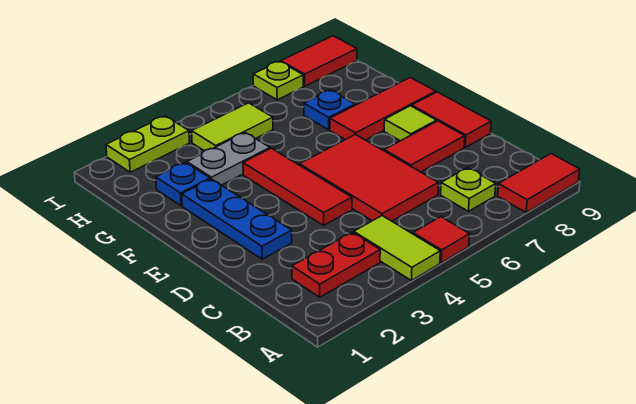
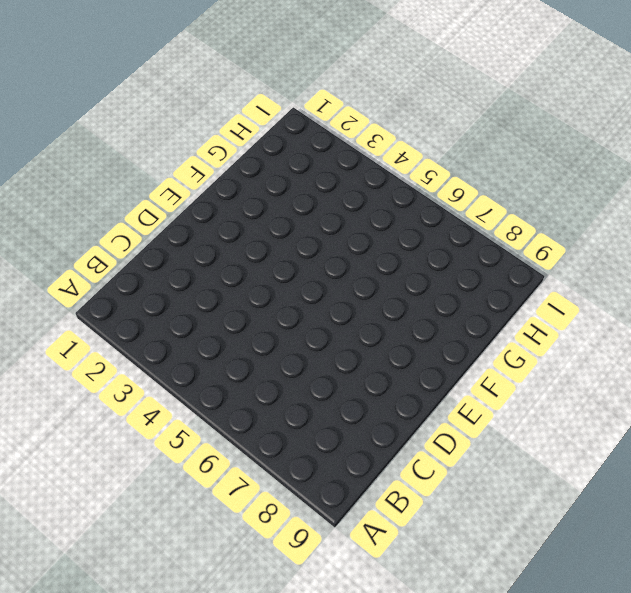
none -> lime 1x2 tile [354,216,440,280]
none -> red 1x1 tile [413,217,470,263]
none -> red 1x2 tile [498,154,580,212]

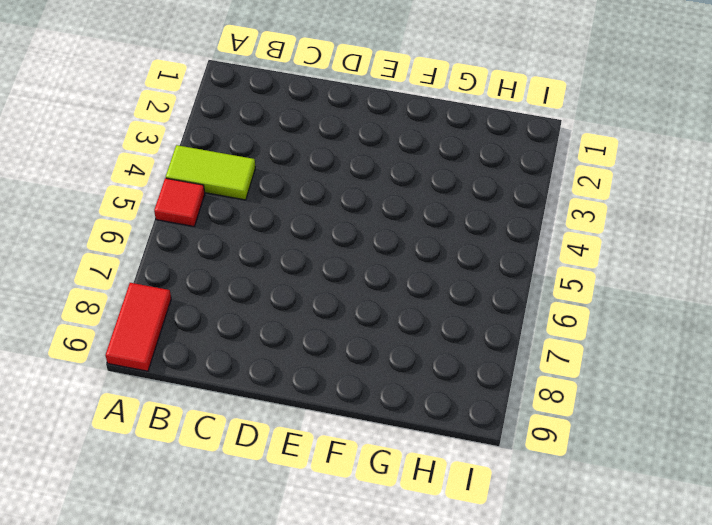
none -> red 1x2 plate [292,232,380,297]
none -> lime 1x1 plate [441,168,496,211]
none -> red 2x3 tile [299,134,438,221]

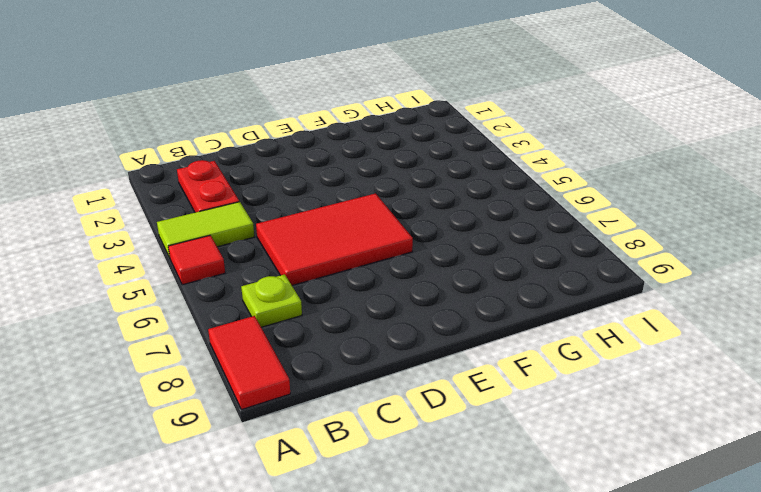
none -> blue 1x3 plate [182,179,292,259]
none -> red 1x3 tile [243,148,352,225]
none -> red 1x2 tile [384,121,465,172]

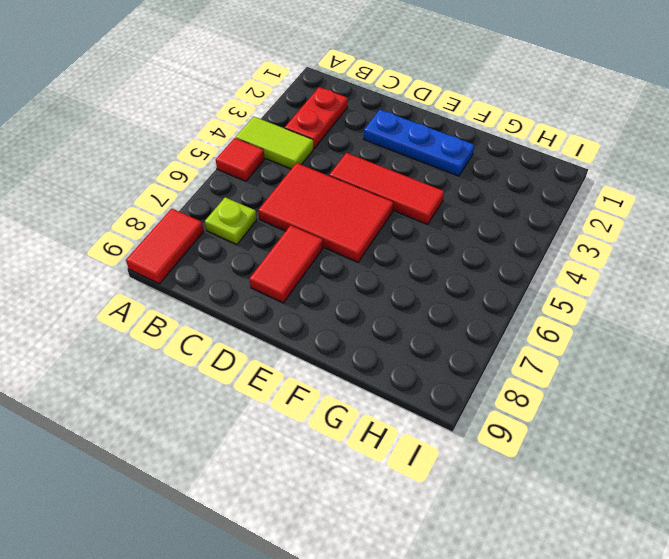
none -> red 1x2 tile [412,92,491,147]
none -> lime 1x1 tile [384,106,437,141]
none -> red 1x3 tile [330,78,436,140]

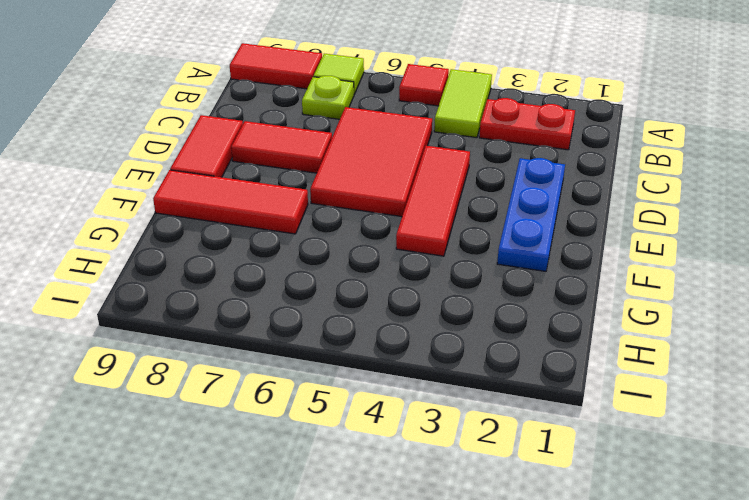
lime 1x1 tile [314,54,364,94] -> lime 1x1 tile moved to [384,106,437,141]
none -> blue 1x1 plate [156,162,210,206]
none -> grey 1x2 plate [187,133,270,185]
none -> blue 1x1 plate [304,90,355,130]

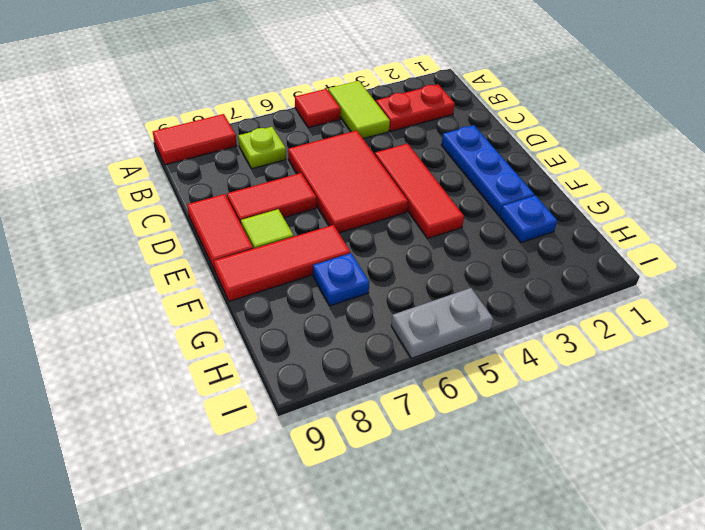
grey 1x2 plate [391,288,493,358] -> grey 1x2 plate moved to [187,133,270,185]
none -> lime 1x2 tile [192,103,273,151]
none -> lime 1x2 plate [106,116,190,172]
none -> lime 1x1 plate [253,61,303,100]

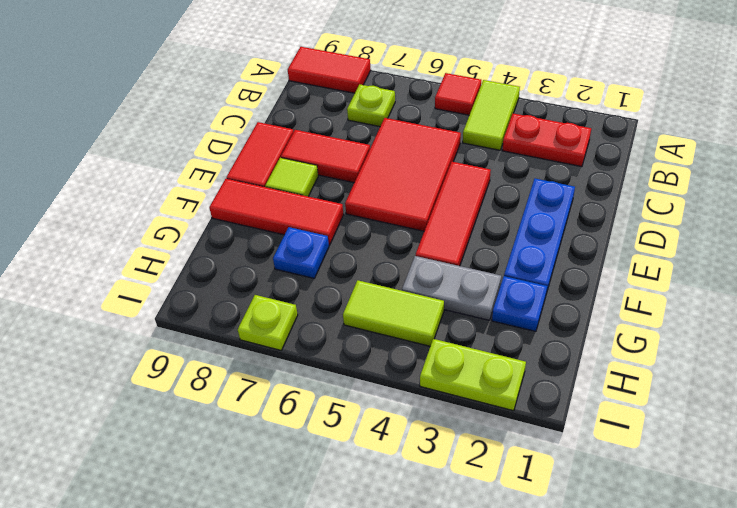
none -> red 1x2 tile [281,36,357,86]

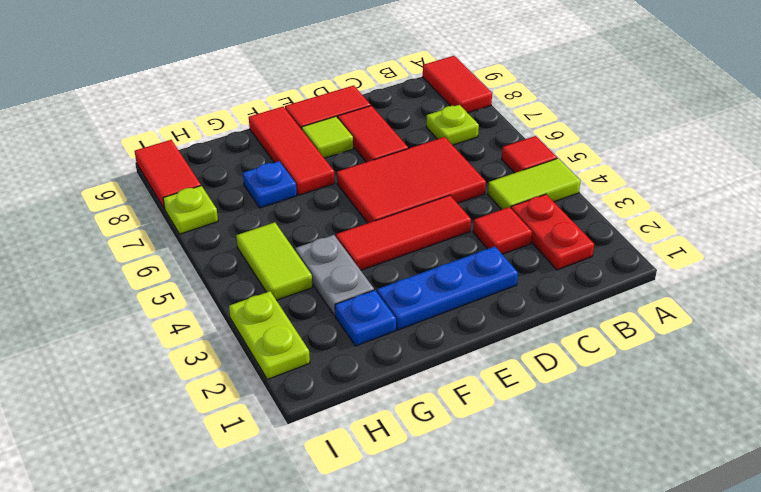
red 1x1 tile [473,207,532,254] -> none

